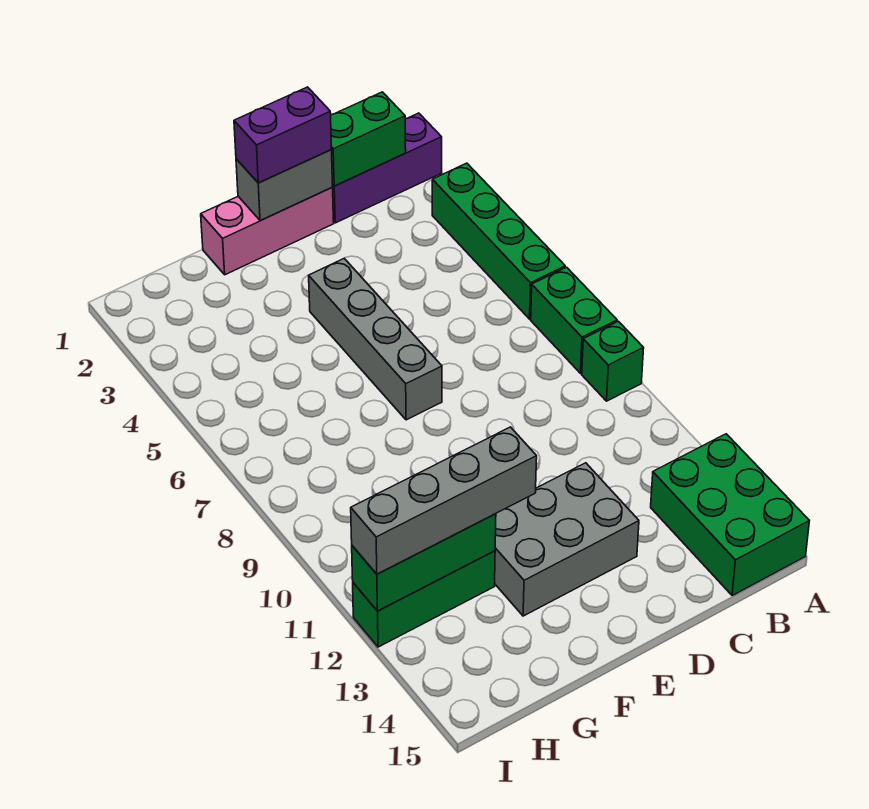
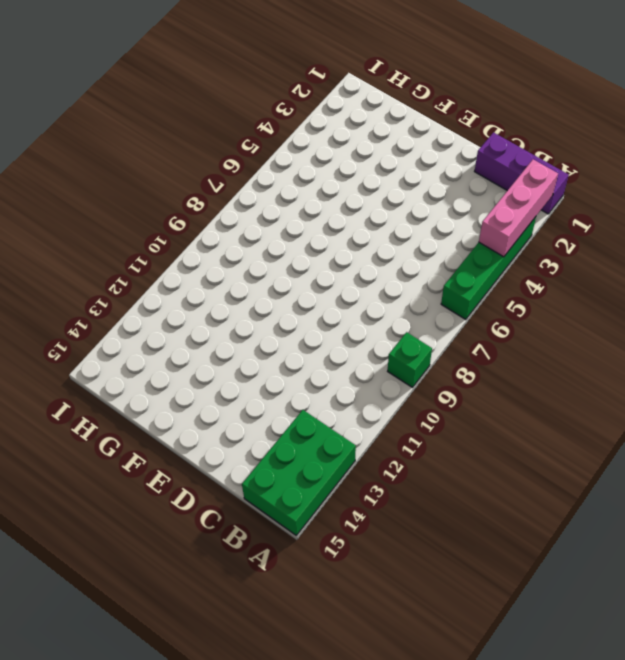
pink 1x3 brick [479,160,558,257] -> pink 1x3 brick turned to [201,188,334,275]
none -> green 1x2 brick [531,267,617,373]
none -> grey 2x3 brick [495,463,639,616]
none -> grey 1x4 brick [309,258,442,420]

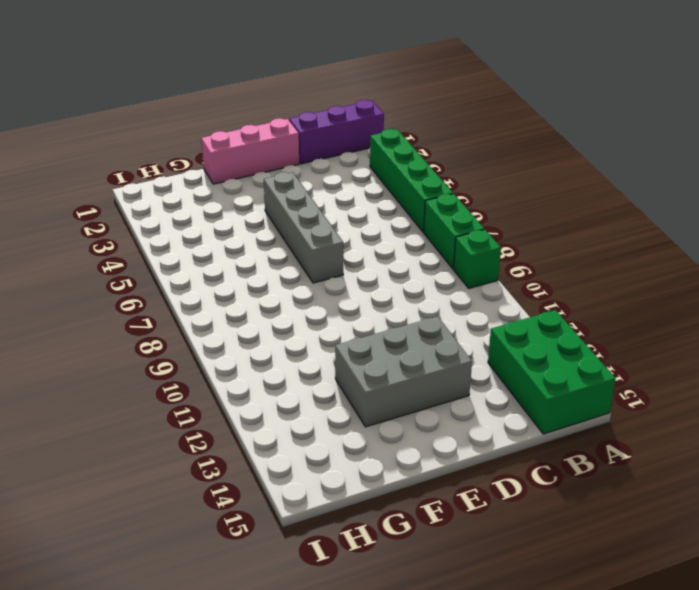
none -> green 1x3 brick [353,551,495,647]
none -> green 1x2 brick [331,92,406,186]
none -> grey 1x2 brick [236,150,333,221]

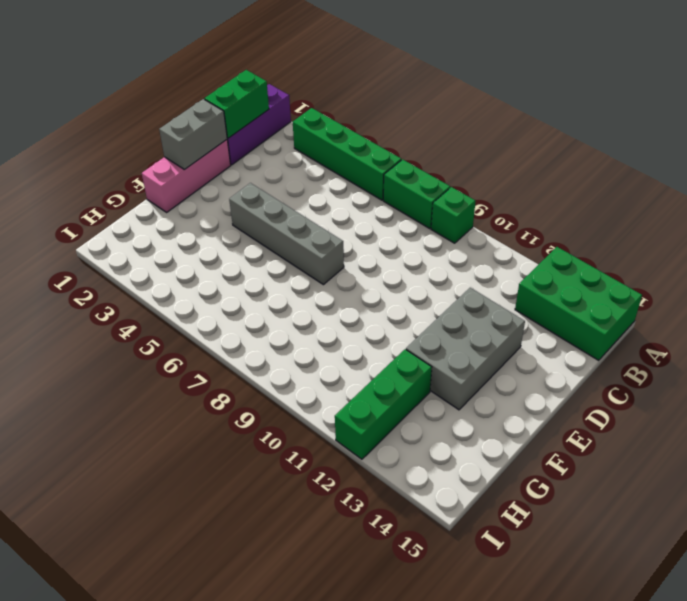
none -> green 1x3 brick [352,514,496,611]
none -> purple 1x2 brick [234,87,331,183]
none -> grey 1x4 brick [351,427,537,574]

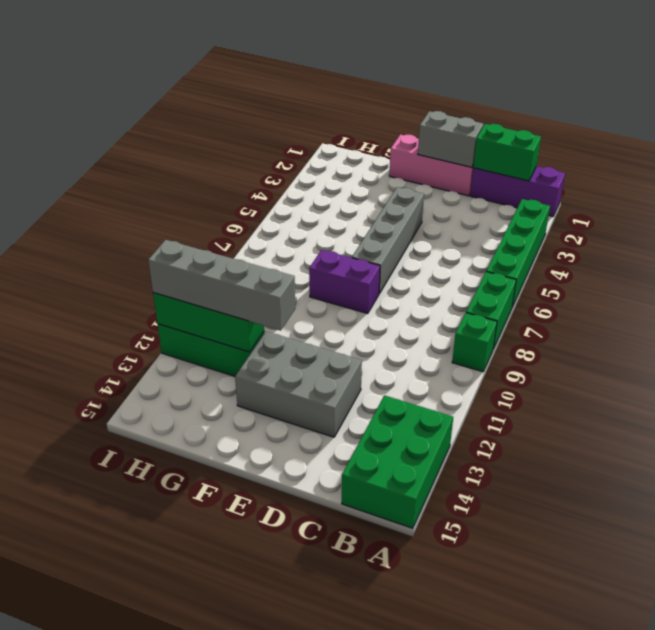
purple 1x2 brick [309,250,380,313] -> purple 1x2 brick moved to [234,87,331,183]

